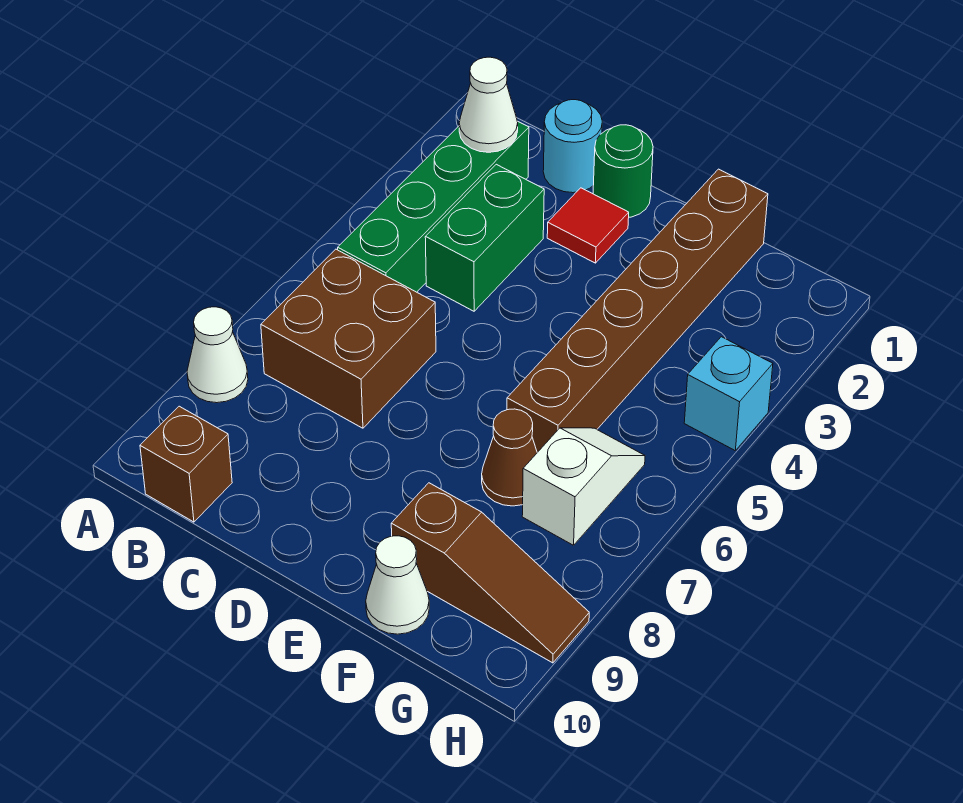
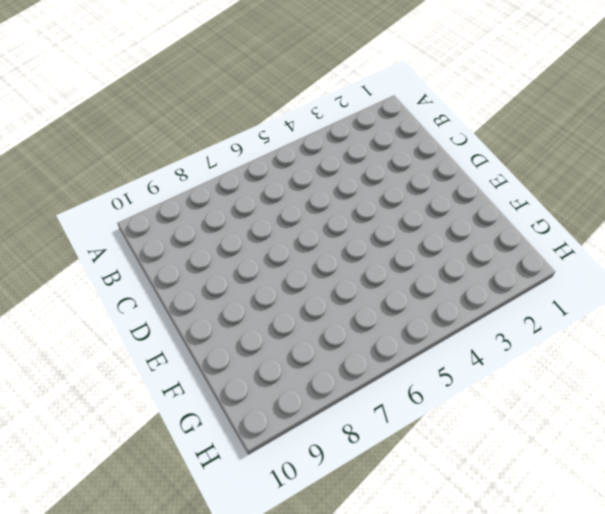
none -> white 1x1 cone [187,307,248,403]
none -> green 1x4 brick [338,121,529,292]
none -> brown 2x2 brick [261,249,436,428]

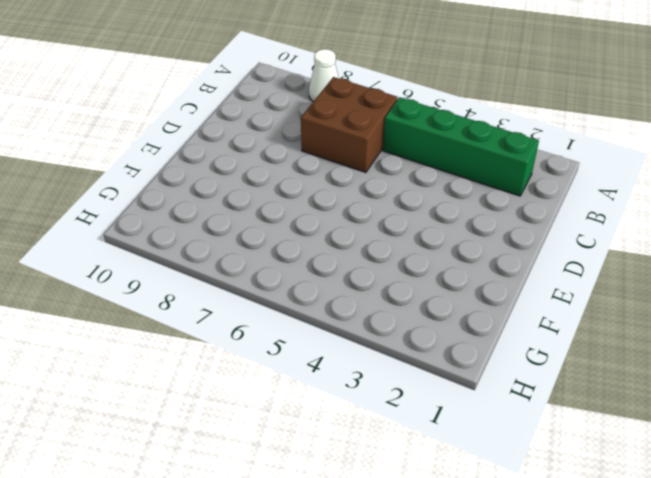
none -> brown 1x1 brick [140,406,232,522]
none -> cyan 1x1 round brick [543,100,602,193]
none -> green 1x2 brick [425,164,544,311]

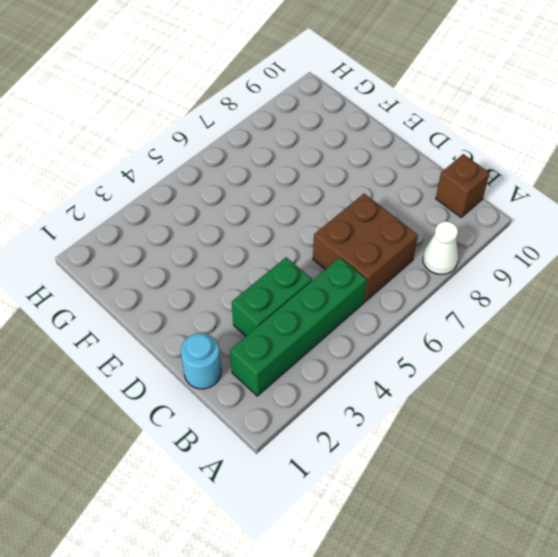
none -> green 1x1 round brick [593,125,653,217]
none -> red 1x1 tile [547,188,629,263]
none -> brown 1x6 brick [507,169,768,453]

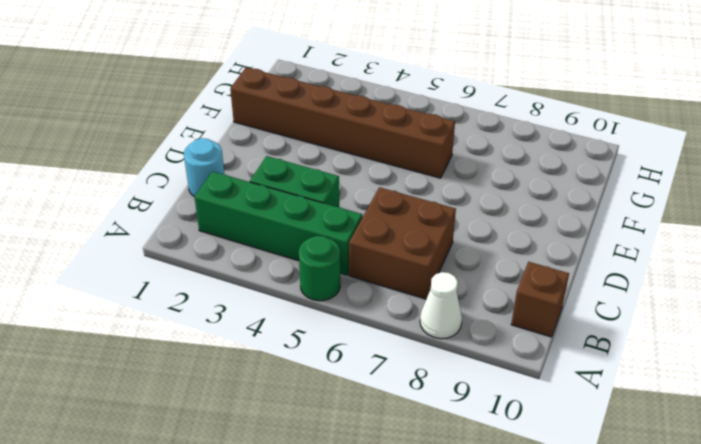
green 1x1 round brick [299,236,340,301] -> green 1x1 round brick moved to [593,125,653,217]
none -> red 1x1 tile [547,188,629,263]
none -> brown 1x1 cone [482,409,537,506]
none -> brown 1x3 slope [391,483,589,663]

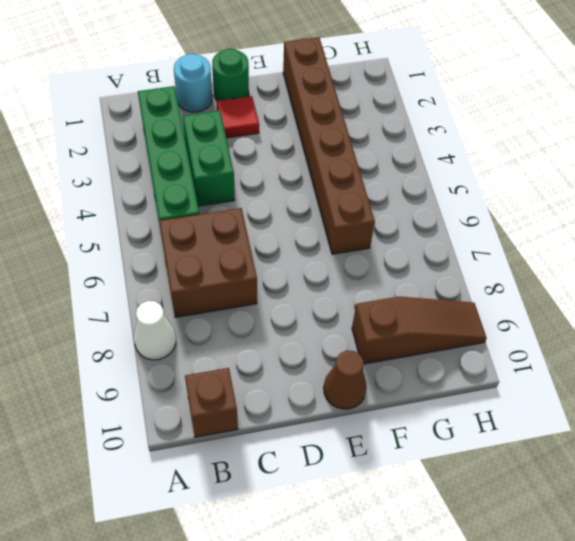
brown 1x1 cone [324,350,367,409] -> brown 1x1 cone moved to [482,409,537,506]
none -> white 1x1 cone [366,536,429,634]
none -> white 1x2 slope [522,428,645,545]
none -> cyan 1x1 brick [684,337,773,450]

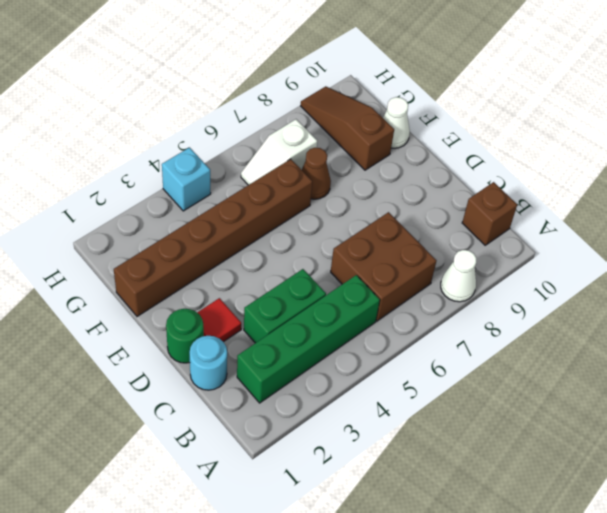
none -> white 1x1 cone [459,57,518,152]

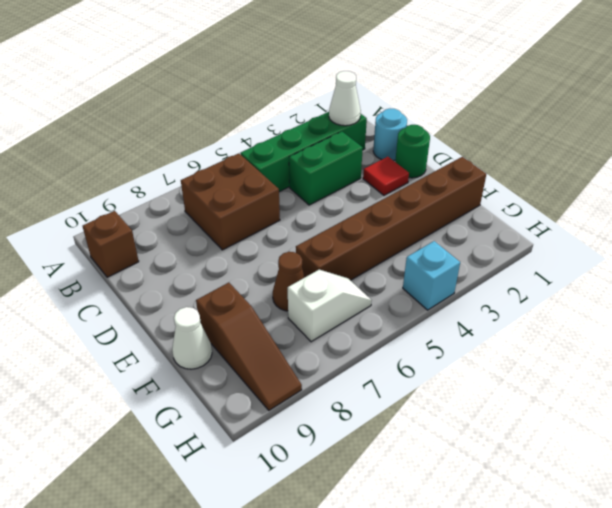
none -> white 1x1 cone [187,307,248,403]

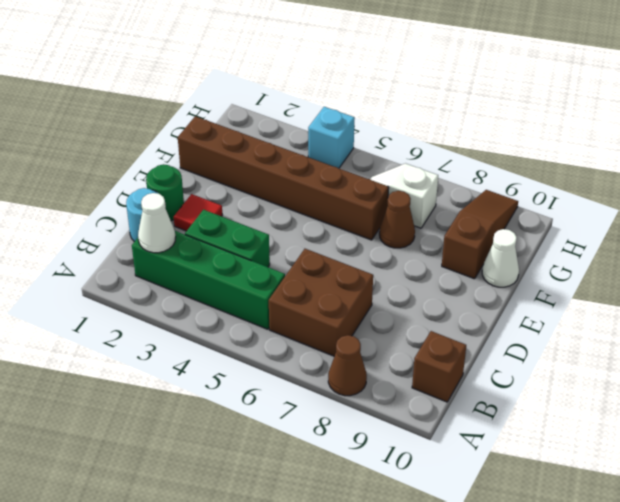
brown 1x1 cone [328,335,367,396] -> white 1x1 cone [187,307,248,403]

